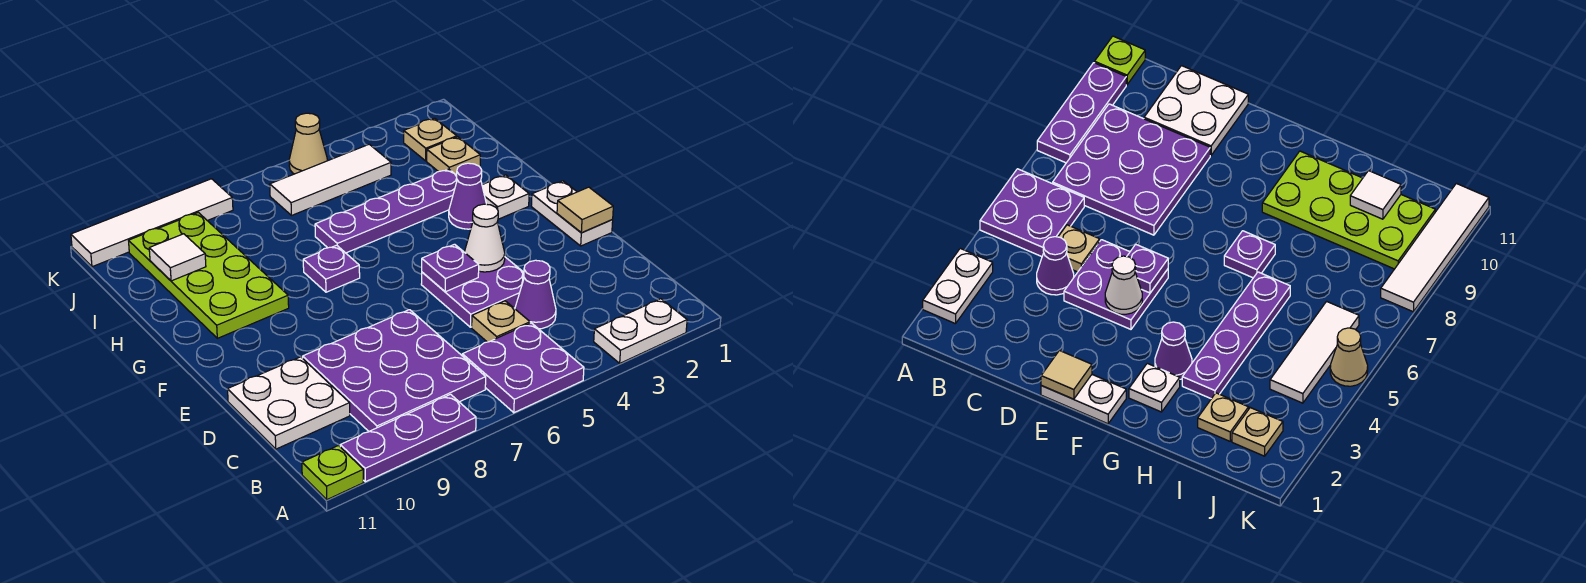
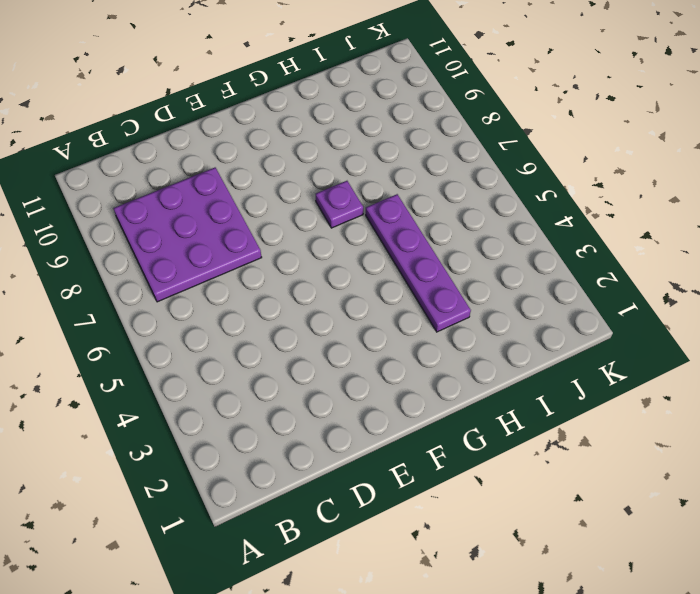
none -> white 1x2 plate [594,299,687,363]
none -> purple 2x2 plate [462,323,584,413]
none -> purple 1x3 plate [340,394,476,482]

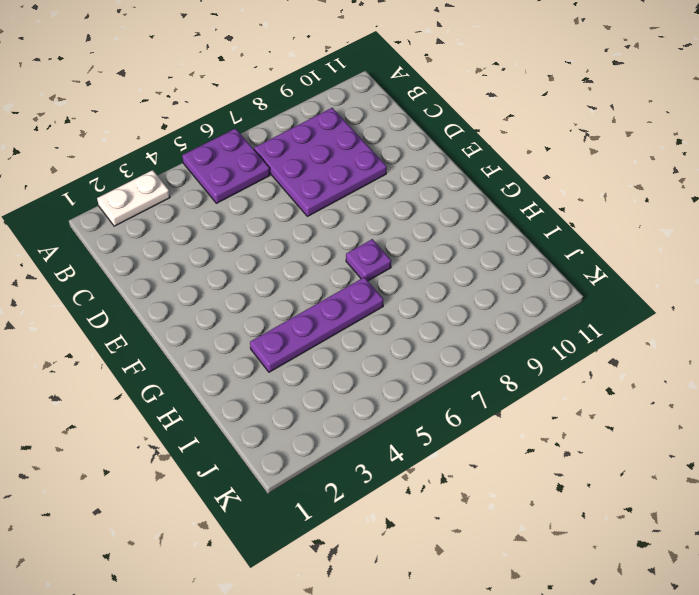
none -> purple 1x3 plate [340,394,476,482]
none -> lime 1x1 plate [302,446,363,500]
none -> purple 1x1 cone [515,260,556,329]

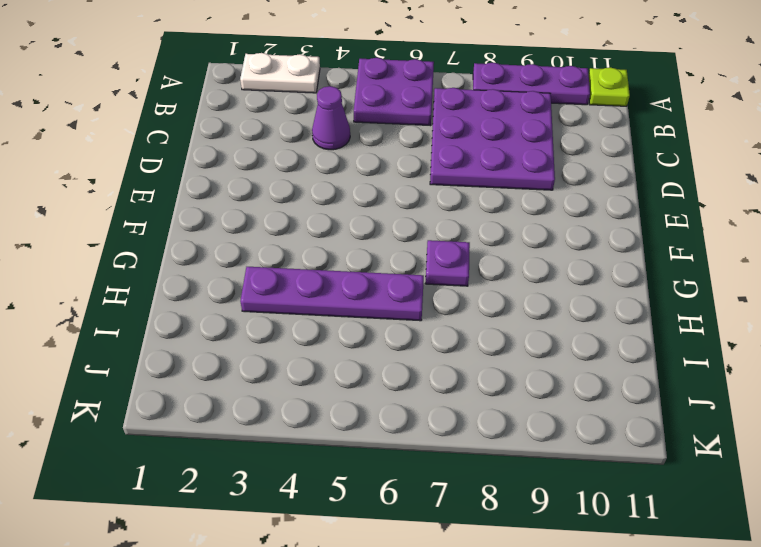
none -> tan 1x1 plate [472,301,530,342]
none -> white 2x2 plate [228,357,350,449]
none -> purple 2x2 plate [421,257,524,327]

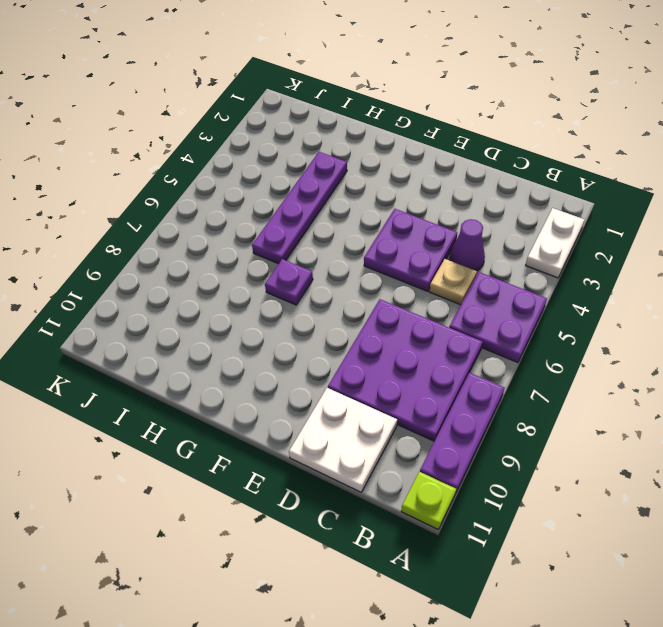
none -> white 1x2 plate [531,181,613,246]
none -> white 1x1 plate [482,175,529,219]
none -> purple 1x1 cone [449,163,486,229]

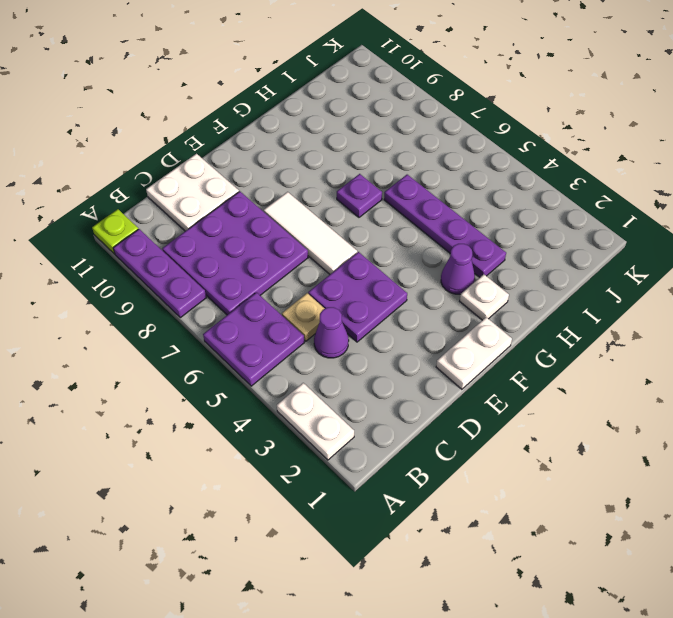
white 1x3 tile [264,192,357,274] -> white 1x3 tile moved to [270,144,391,216]
none -> lime 2x4 plate [129,213,289,338]
none -> tan 1x1 plate [427,137,480,175]
none -> tan 1x1 plate [404,118,457,161]

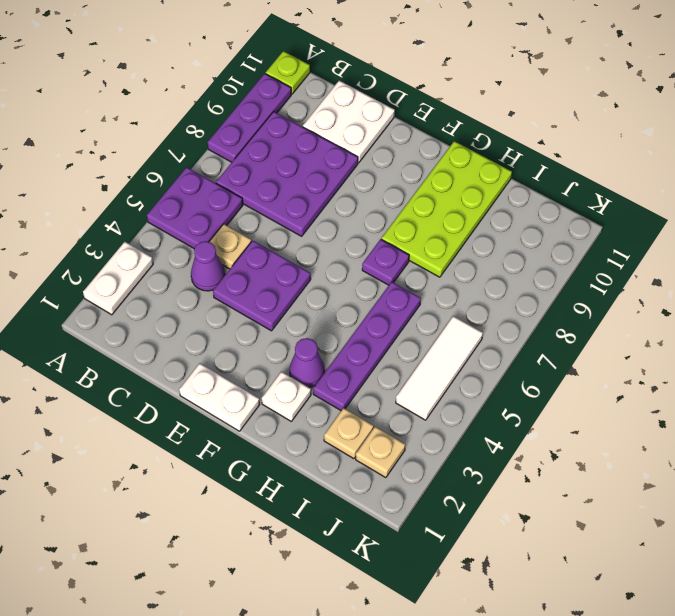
lime 2x4 plate [381,141,512,277] -> lime 2x4 plate turned to [129,213,289,338]
none -> tan 1x1 cone [289,113,328,174]
none -> white 1x4 tile [71,179,233,267]
none -> tan 1x1 tile [557,187,613,233]

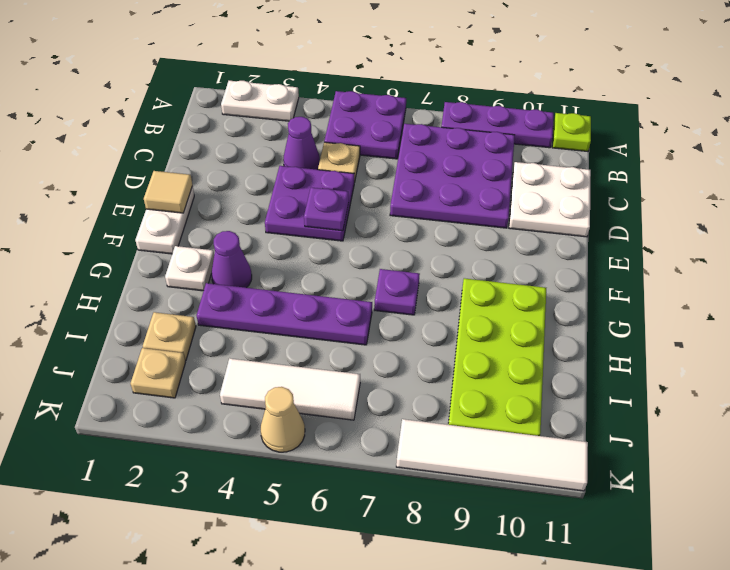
none -> white 1x1 cone [465,204,505,272]
none -> white 1x1 tile [149,234,206,281]

